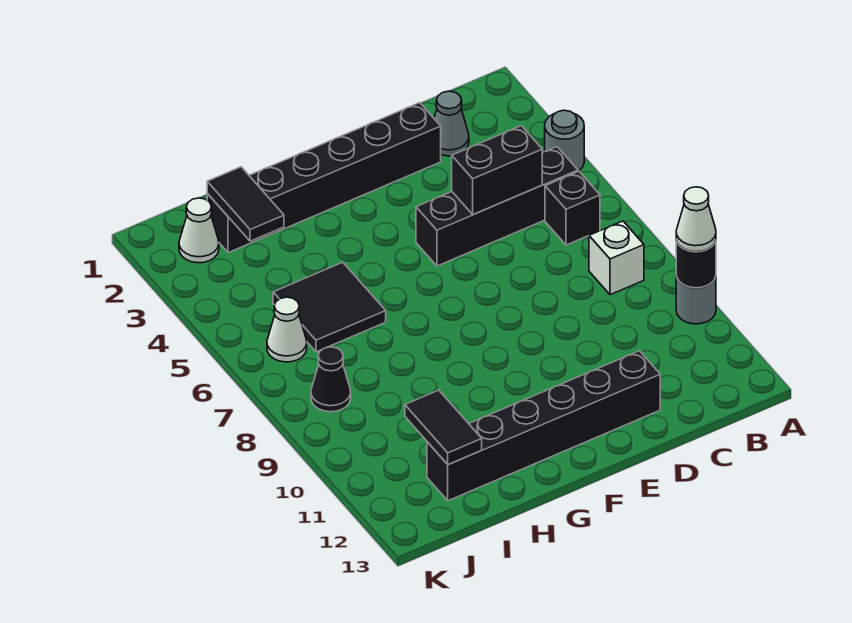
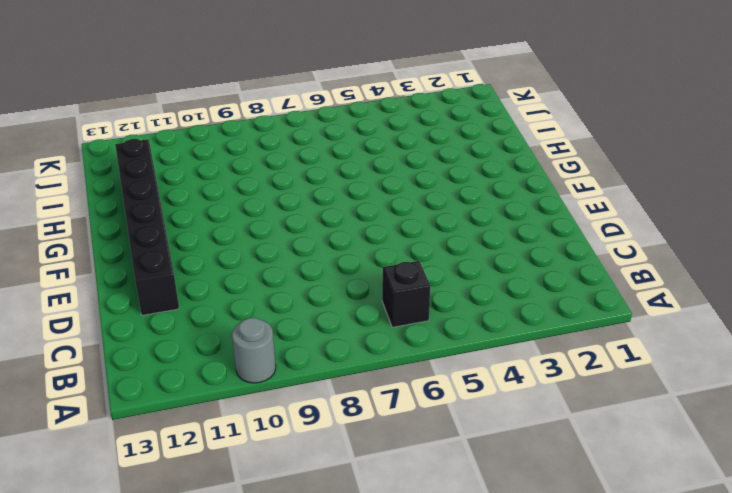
none -> grey 1x1 round brick [545,110,584,171]
none -> black 1x4 brick [416,147,578,266]
none -> white 1x1 brick [589,221,644,295]

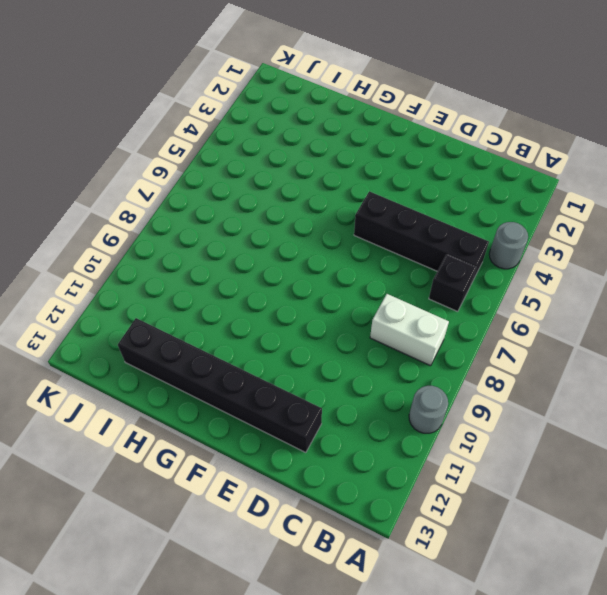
white 1x2 brick [370,294,449,366] -> white 1x1 brick [589,221,644,295]
none -> grey 1x1 cone [434,91,469,156]
none -> black 1x6 brick [207,103,441,253]
none -> black 2x2 tile [273,262,386,352]

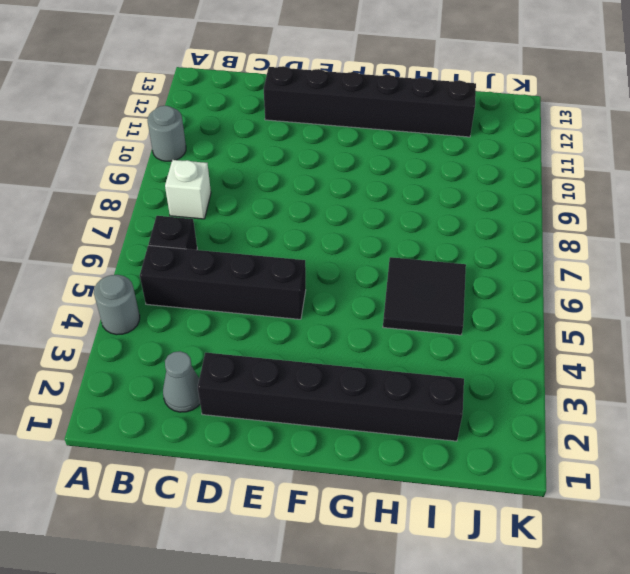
none -> white 1x1 cone [179,198,219,263]
none -> white 1x1 cone [267,297,307,362]
none -> black 1x1 cone [311,347,351,412]

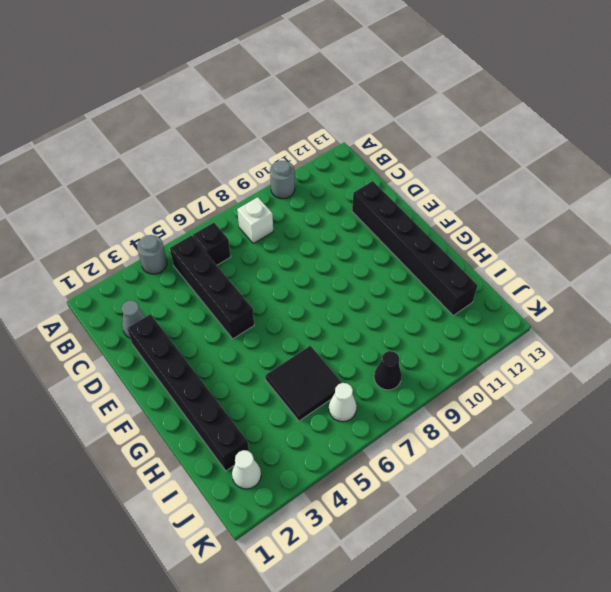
none -> black 1x1 round brick [676,239,716,288]
none -> black 1x2 brick [452,126,542,215]
none -> black 1x2 tile [207,167,284,241]

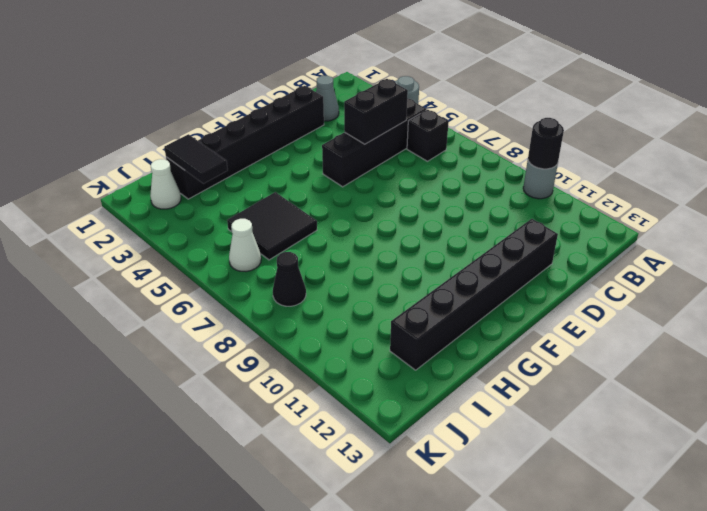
none -> white 1x1 brick [589,221,644,295]
none -> black 1x2 tile [405,390,482,465]
none -> white 1x1 cone [676,187,716,252]

